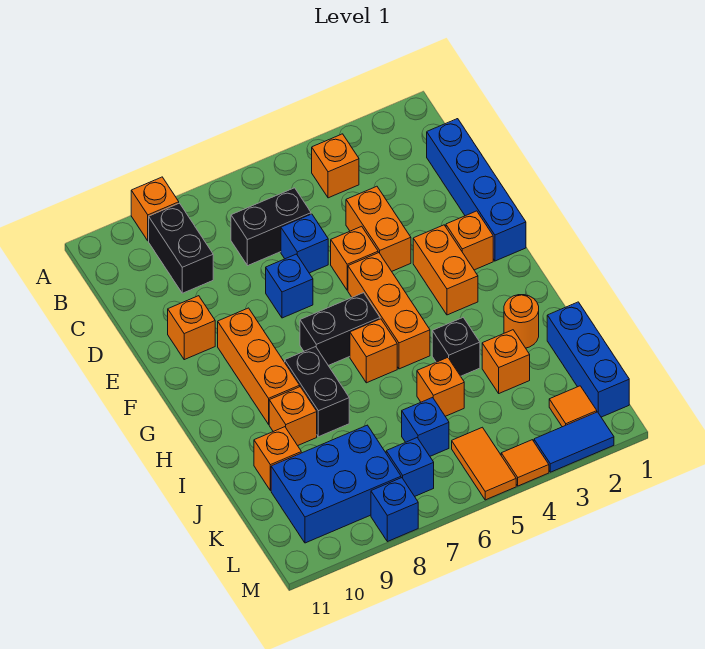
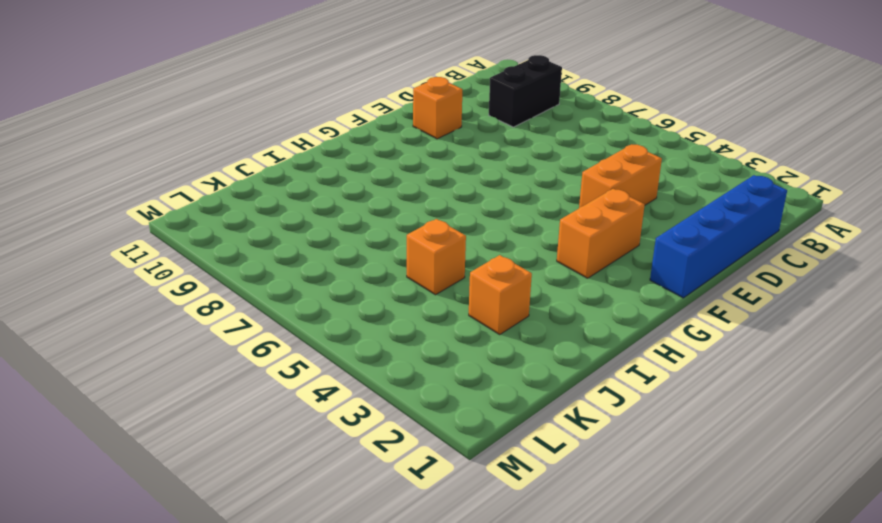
none -> orange 1x1 brick [131,177,179,241]
none -> orange 1x1 brick [312,134,359,198]
none -> black 1x2 brick [231,188,311,266]
none -> blue 1x1 brick [281,214,328,273]

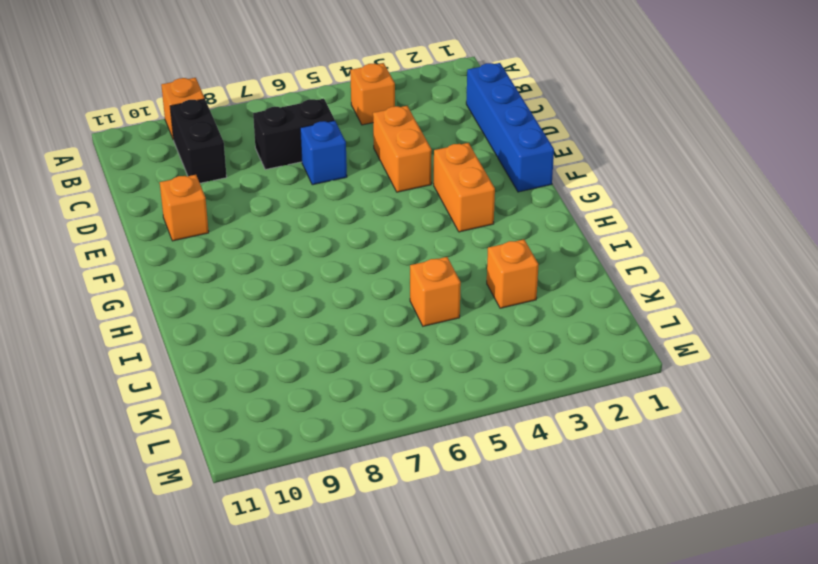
none -> orange 1x1 brick [331,226,378,290]
none -> blue 1x1 brick [266,254,313,318]
none -> orange 1x1 brick [446,211,493,270]
none -> orange 1x3 brick [348,253,430,369]

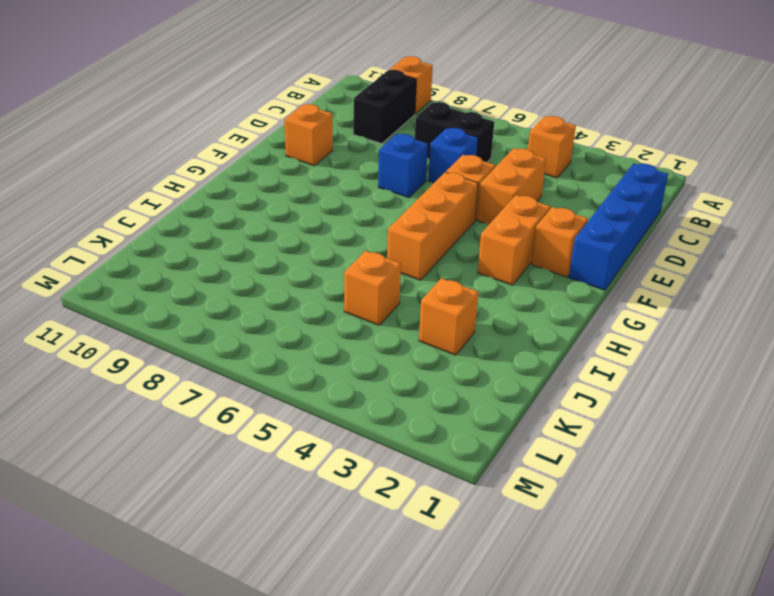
none -> orange 1x3 brick [218,308,300,424]
none -> black 1x2 brick [300,293,380,366]
none -> orange 1x1 brick [350,319,397,383]
none -> black 1x2 brick [285,347,349,437]

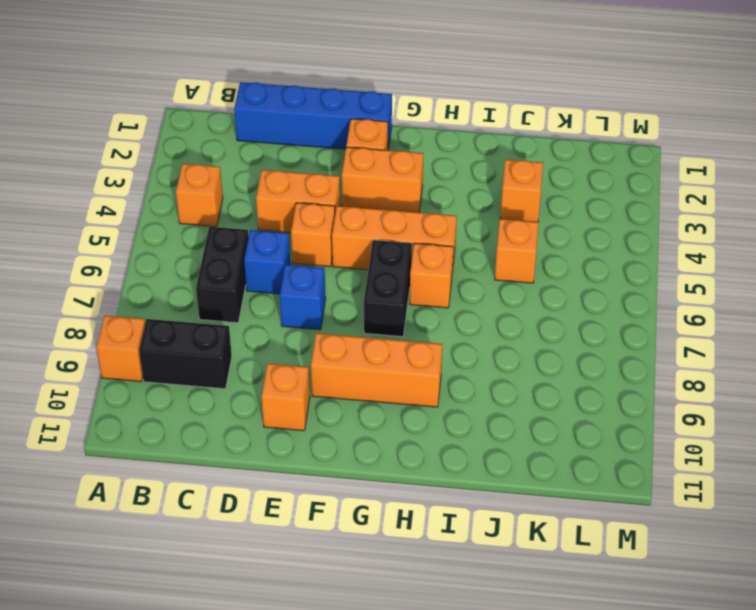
none -> black 1x2 brick [285,347,349,437]
none -> orange 1x1 round brick [504,295,539,348]
none -> black 1x1 brick [432,318,480,376]
none -> orange 1x1 brick [269,387,317,446]

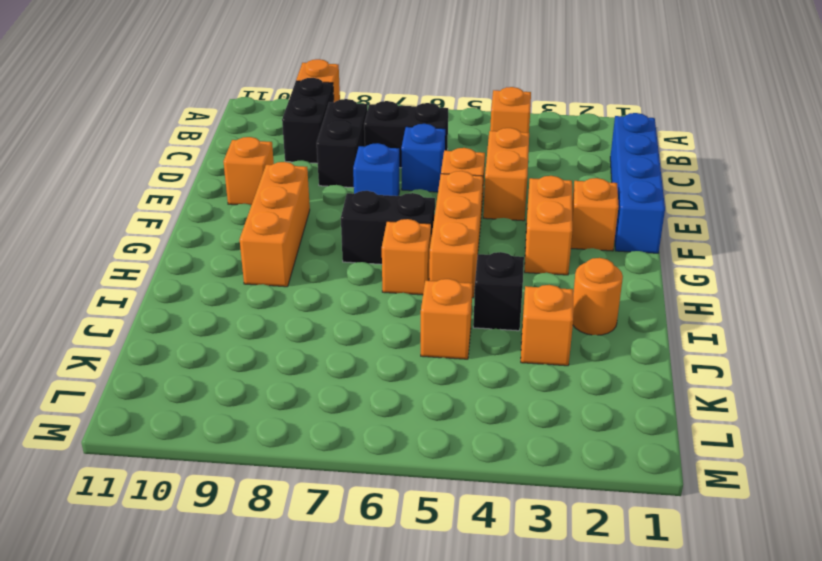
black 1x2 brick [317,99,367,188] -> black 1x2 brick moved to [285,347,349,437]
none -> orange 1x1 brick [269,387,317,446]
none -> blue 1x3 brick [547,302,629,417]
none -> orange 1x1 brick [254,427,301,491]
none -> blue 1x1 brick [402,398,449,456]

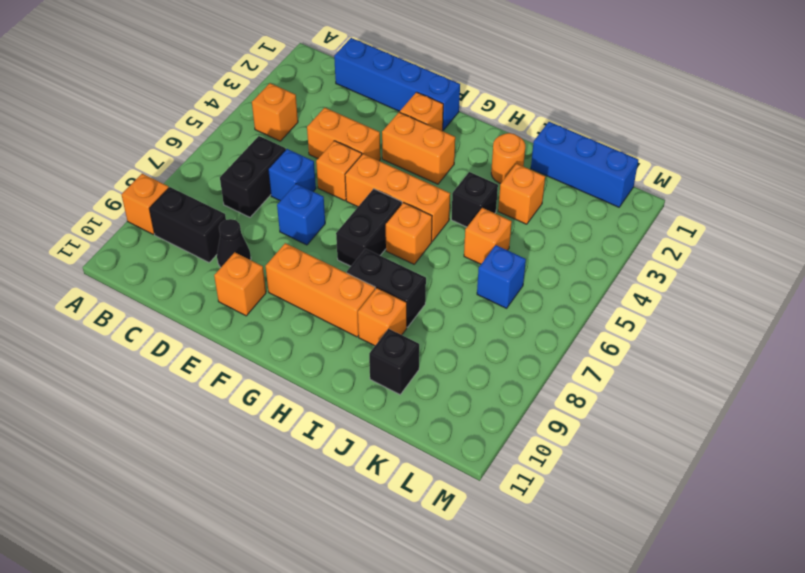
black 1x1 cone [217,219,251,267] -> none
black 1x1 brick [369,329,419,395] -> orange 1x1 brick [254,427,301,491]
none -> blue 2x3 brick [271,425,401,543]
none -> orange 1x1 tile [549,386,597,427]
none -> orange 1x2 tile [452,427,516,500]
none -> blue 1x1 brick [386,438,434,496]

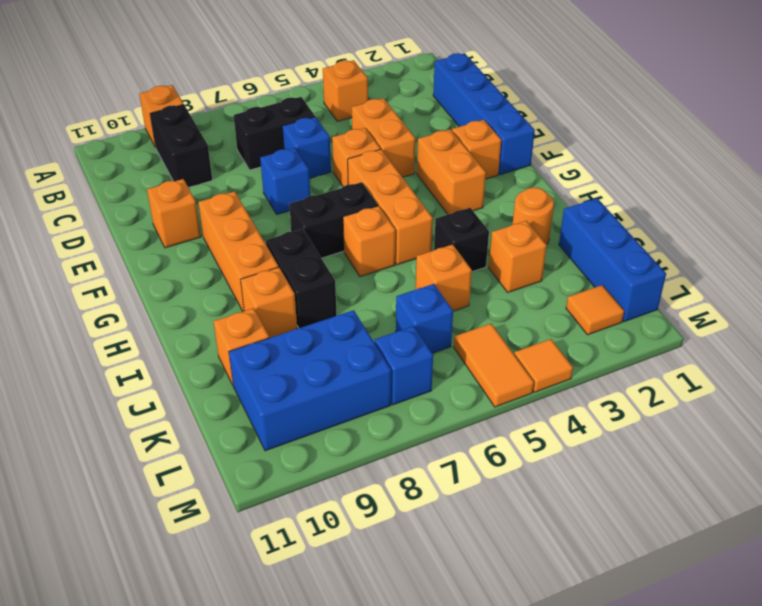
none -> blue 1x2 tile [534,412,614,472]
none -> blue 1x1 brick [371,478,418,542]

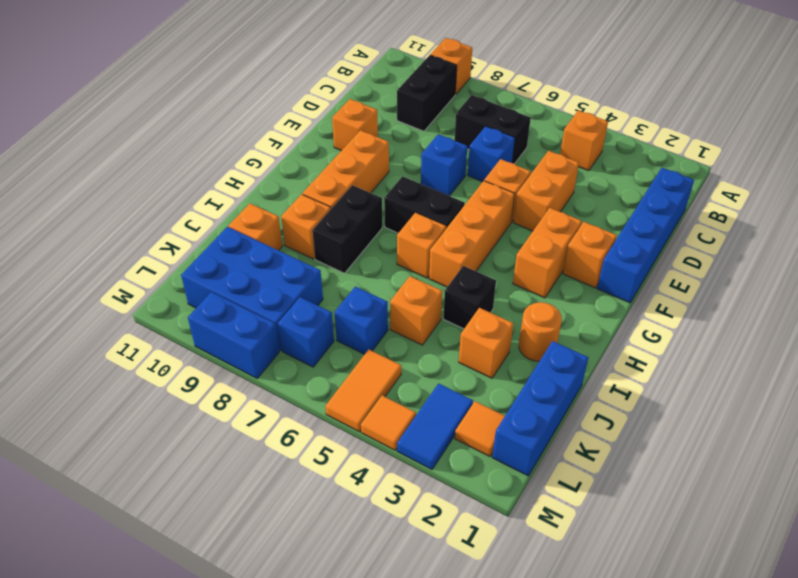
blue 1x2 tile [397,384,473,469] -> blue 1x2 tile turned to [534,412,614,472]
blue 1x2 brick [188,292,279,378] -> blue 1x1 brick [371,478,418,542]

